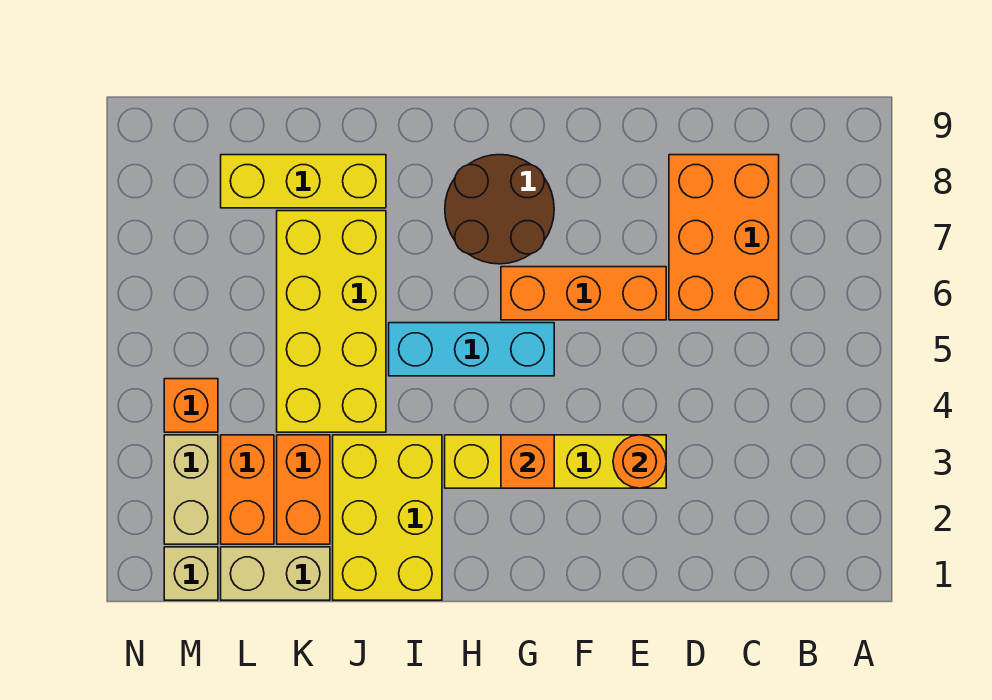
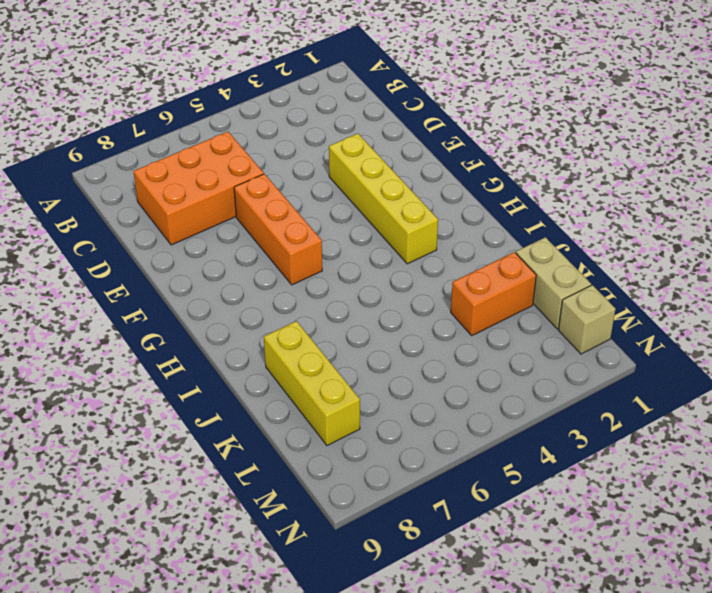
none -> cyan 1x3 brick [389,323,554,376]
none -> brown 2x2 round brick [445,155,554,264]
none -> yellow 2x3 brick [333,435,442,600]

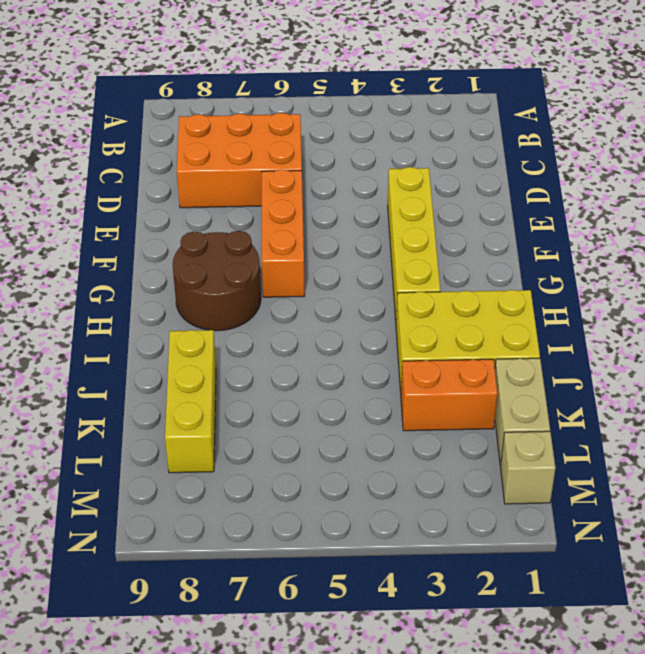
none -> cyan 1x3 brick [389,323,554,376]
none -> yellow 2x4 brick [277,211,386,432]
none -> orange 1x2 brick [221,435,274,544]

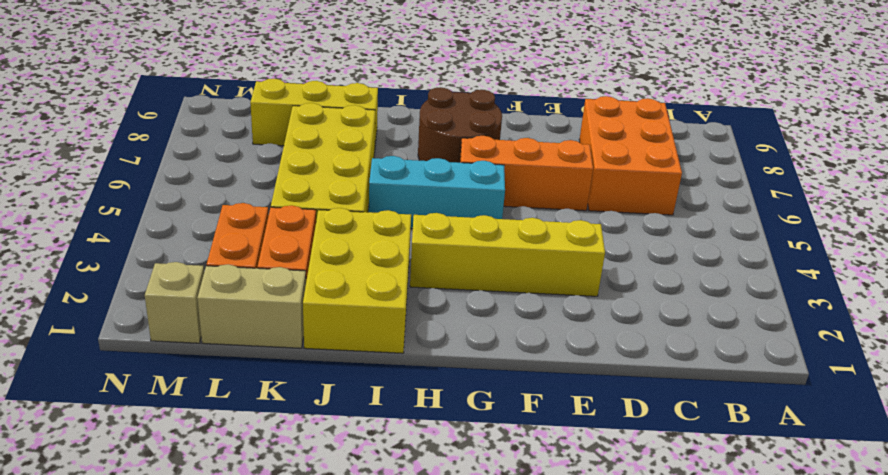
none -> tan 1x2 brick [164,435,218,544]
none -> orange 1x1 brick [164,379,218,432]
none -> orange 1x1 round brick [613,435,666,488]

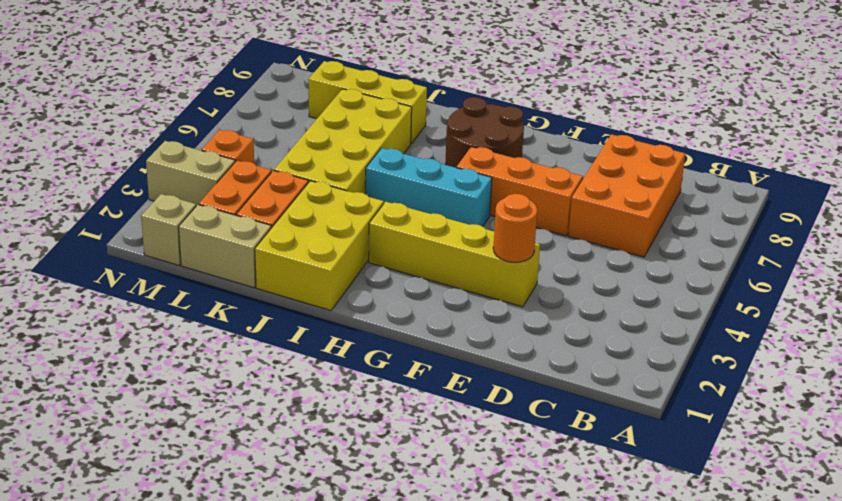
tan 1x2 brick [146,141,235,206] -> tan 1x2 brick turned to [164,435,218,544]
none -> orange 1x1 brick [501,435,554,488]

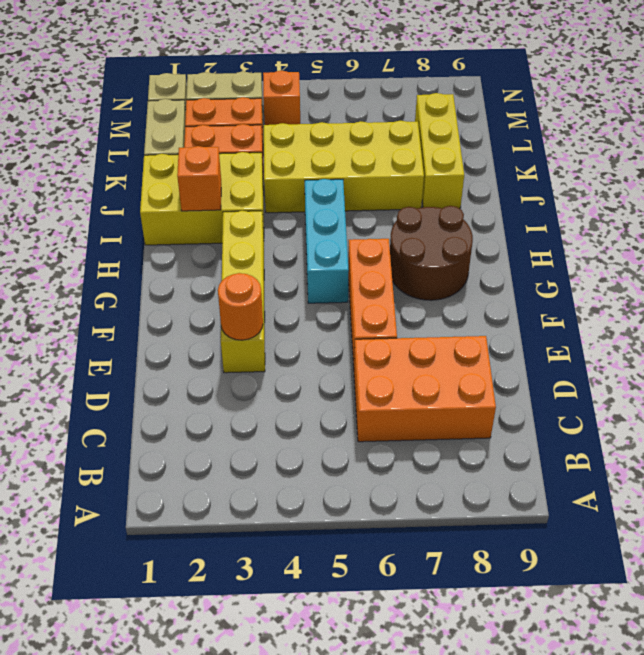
orange 1x1 brick [177,146,221,211] -> orange 1x1 brick moved to [501,435,554,488]

